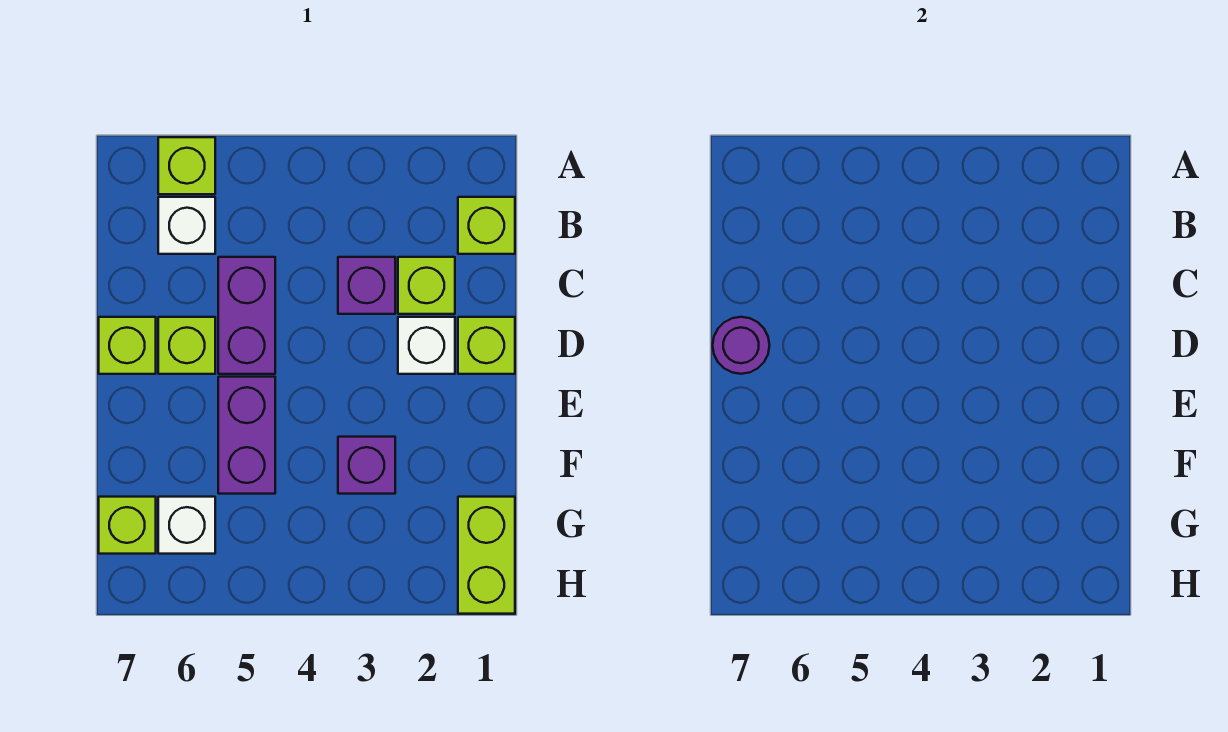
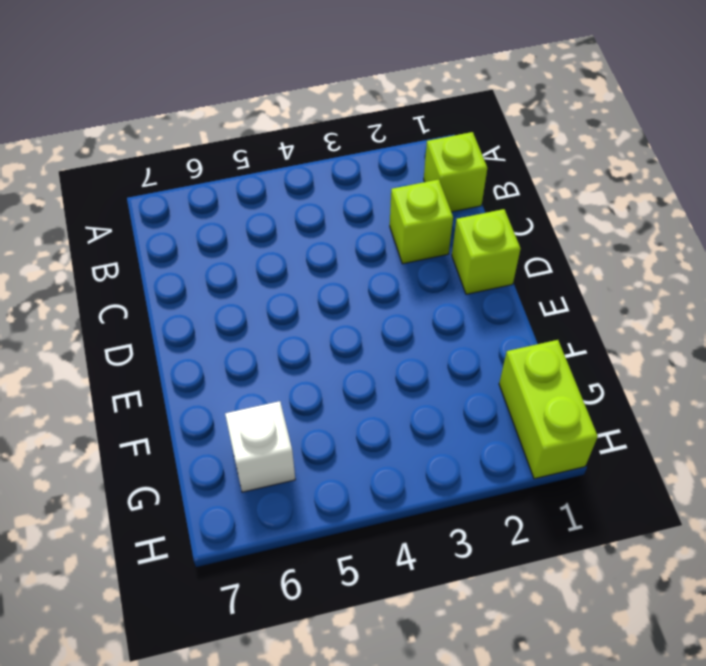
none -> lime 1x1 brick [158,137,215,194]
none -> white 1x1 brick [158,197,215,254]
none -> purple 1x1 brick [338,257,395,314]

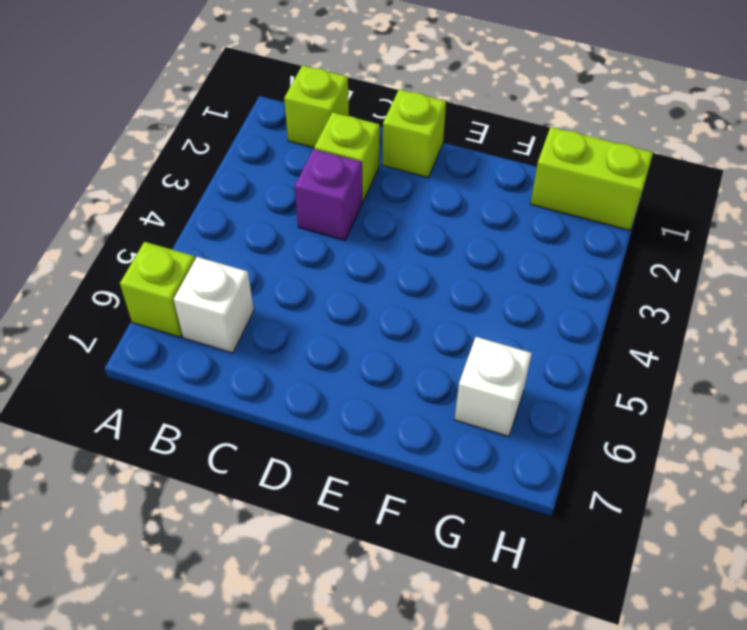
none -> purple 1x2 brick [218,257,275,374]
none -> white 1x1 brick [398,317,455,374]
none -> lime 1x1 brick [158,317,215,374]

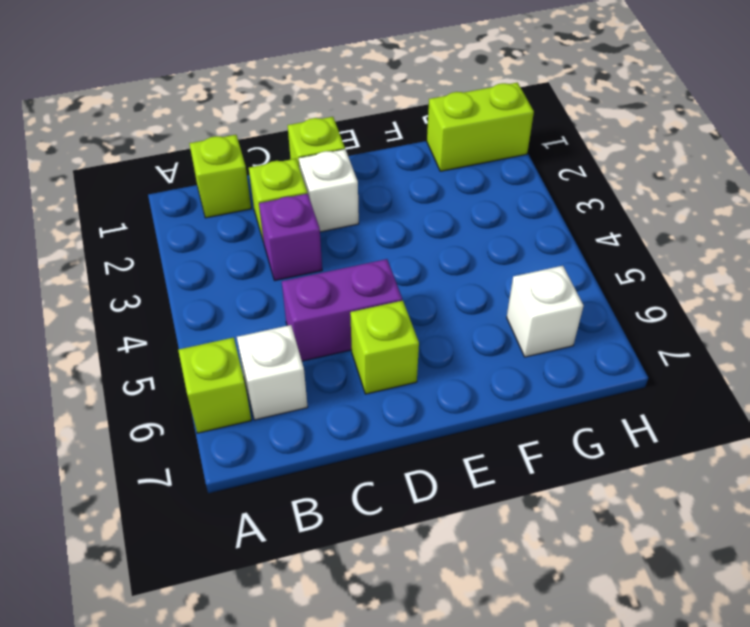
none -> lime 1x1 brick [99,317,156,374]
none -> purple 1x2 brick [218,377,275,494]
none -> purple 1x1 brick [338,437,395,494]

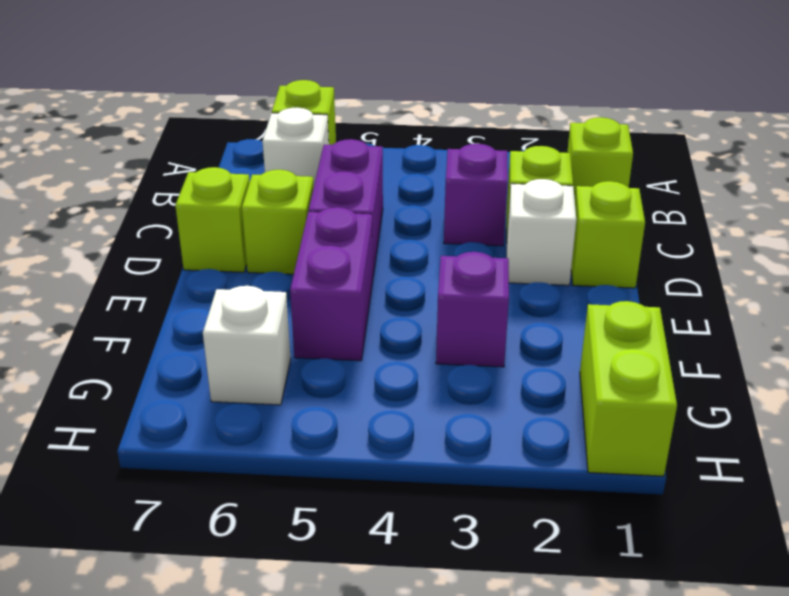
none -> lime 1x1 brick [99,497,156,554]
none -> purple 1x1 round brick [713,317,770,374]

